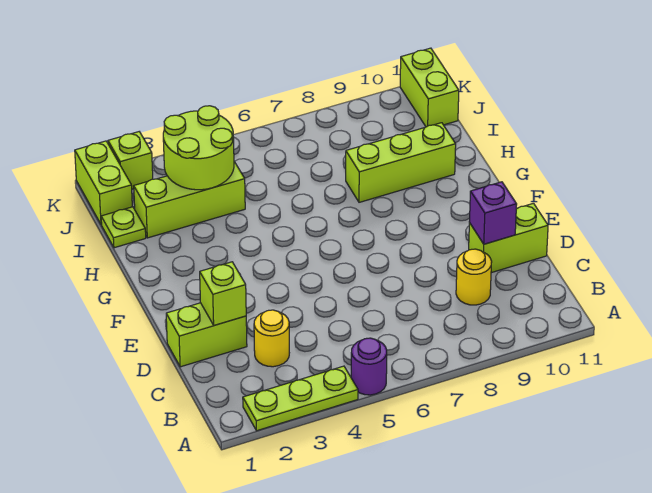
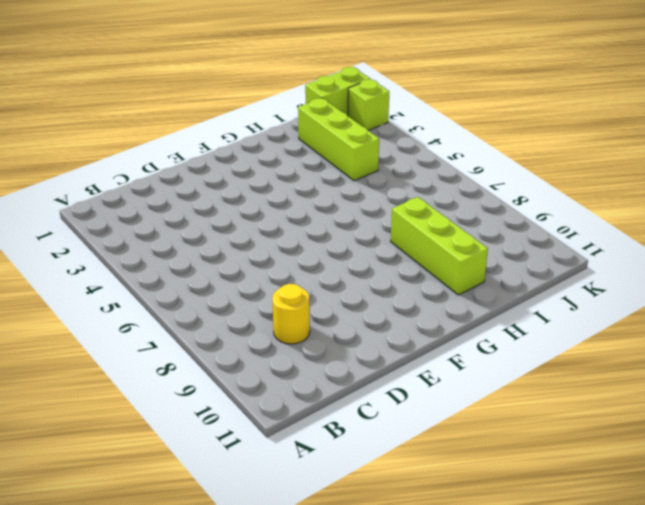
none -> lime 1x3 plate [243,366,358,431]
none -> purple 1x1 round brick [351,338,387,395]
none -> yellow 1x1 round brick [254,310,289,367]

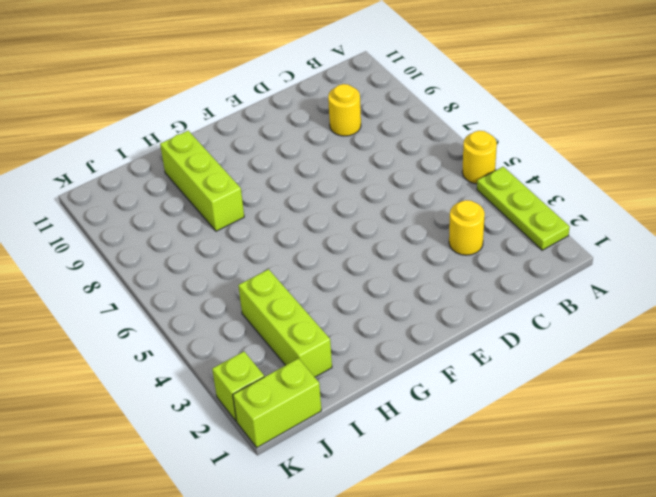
yellow 1x1 round brick [462,131,497,184] -> purple 1x1 round brick [351,338,387,395]
none -> lime 1x2 brick [166,303,247,367]
none -> lime 1x2 brick [469,203,548,273]
none -> lime 1x1 plate [101,207,146,248]

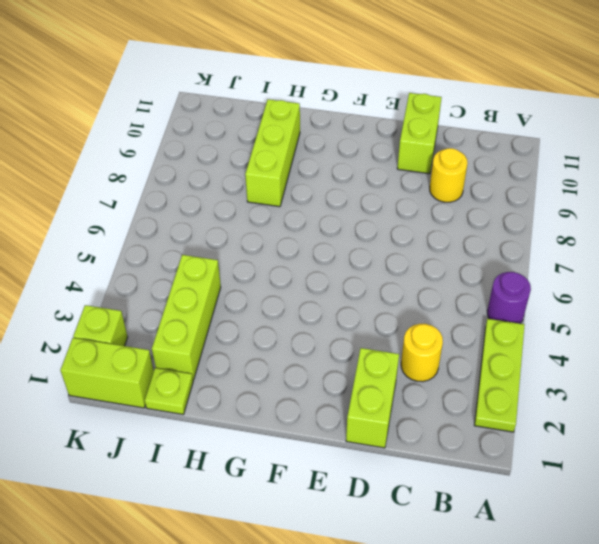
none -> lime 1x2 brick [400,48,459,127]
none -> lime 1x1 brick [200,262,246,325]
none -> purple 1x1 brick [469,182,517,244]

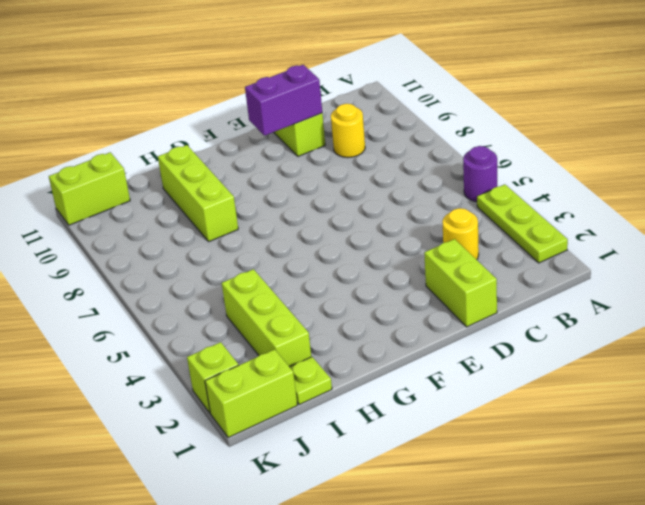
purple 1x2 brick [245,65,322,136] -> purple 1x1 brick [469,182,517,244]
none -> lime 1x1 brick [200,262,246,325]
none -> lime 2x2 round brick [163,106,234,190]

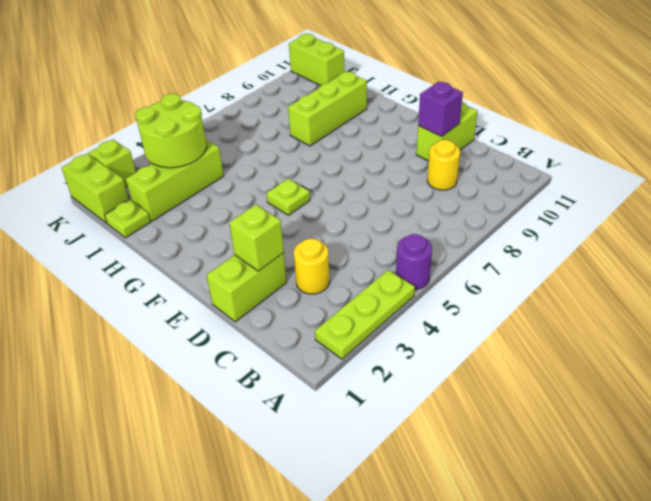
lime 1x1 plate [266,179,310,215] -> none

